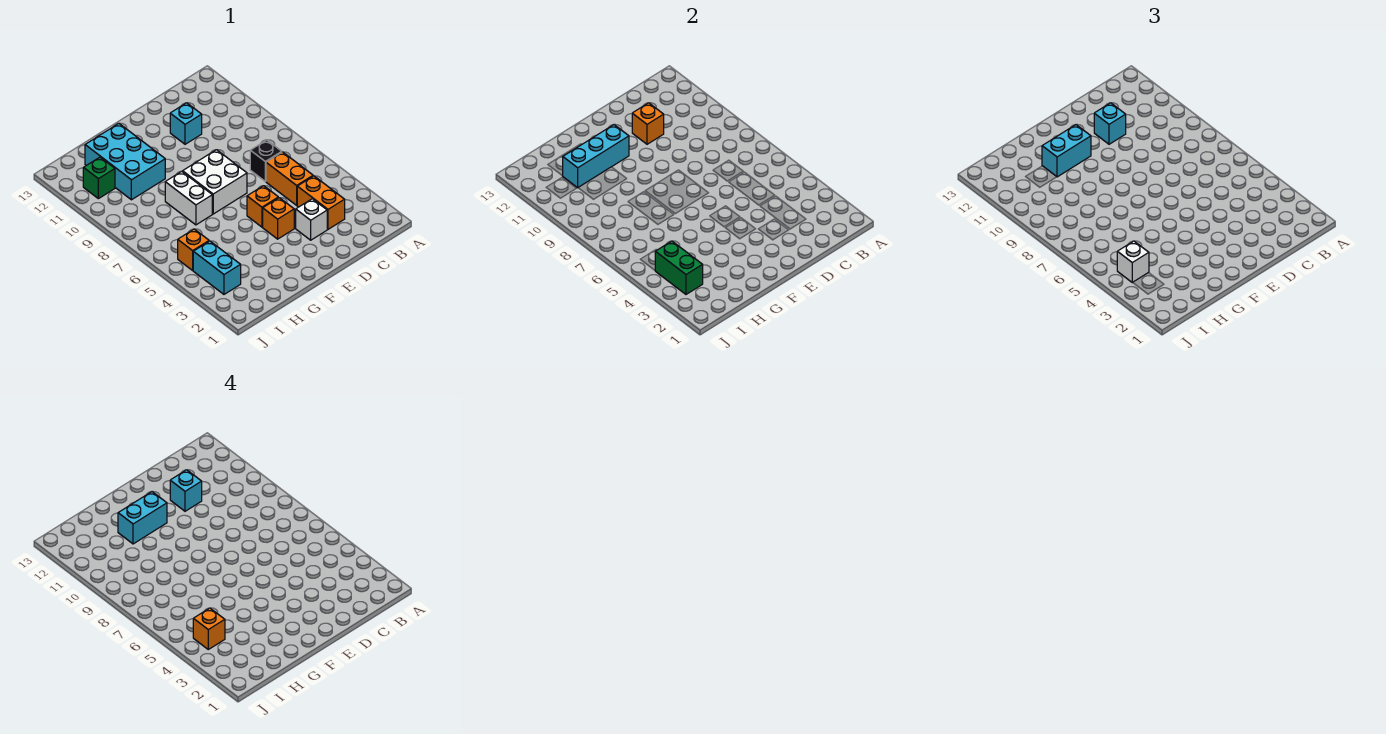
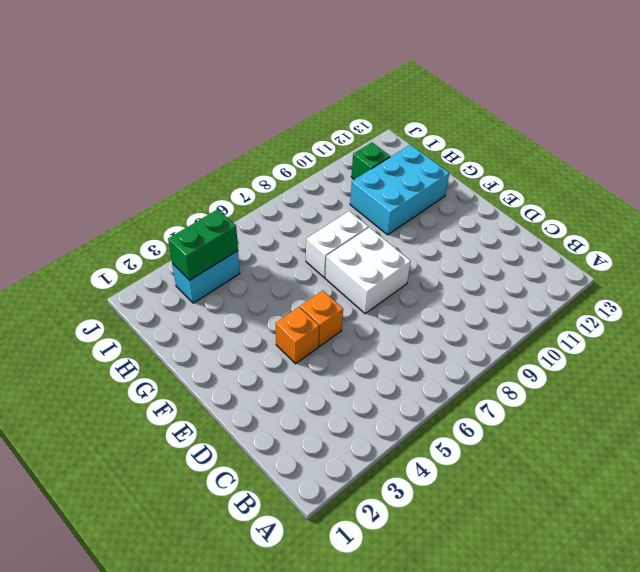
none -> orange 1x2 brick [297,176,345,229]
none -> orange 1x2 brick [266,152,313,205]
none -> black 1x1 brick [250,140,282,181]

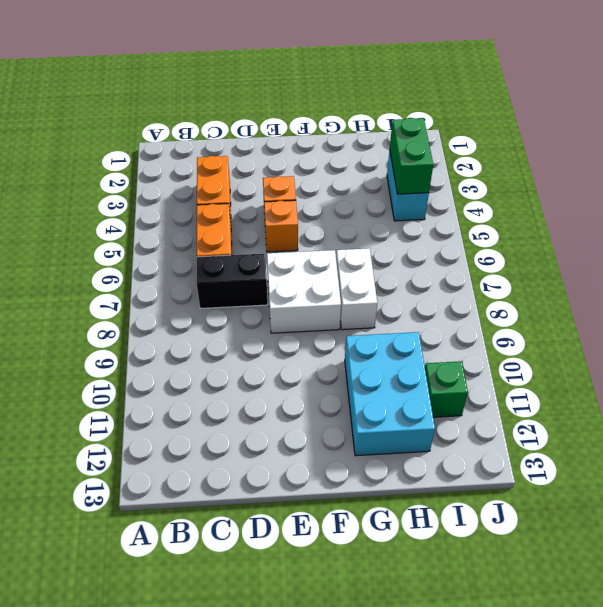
black 1x2 brick [197,254,268,309] -> black 1x1 brick [250,140,282,181]
none -> white 1x1 brick [296,199,327,240]
none -> cyan 1x1 brick [170,103,202,144]
none -> orange 1x1 brick [178,229,209,270]

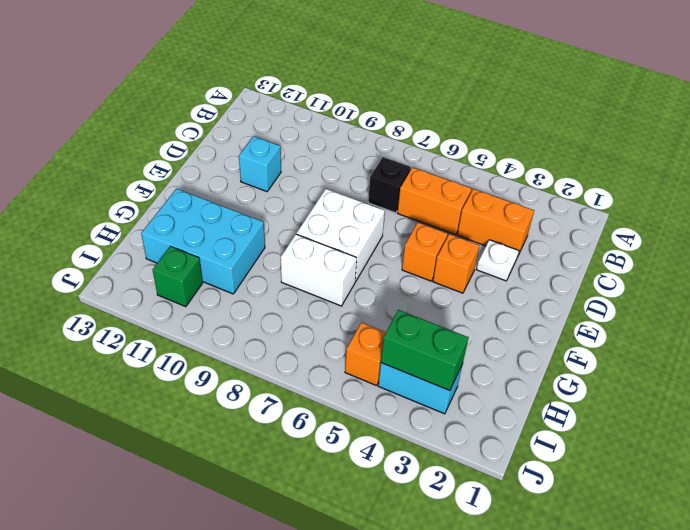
white 1x1 plate [477,240,519,281] -> white 1x1 brick [296,199,327,240]
none -> orange 1x1 brick [632,103,664,144]
none -> cyan 1x3 brick [563,125,629,188]
none -> cyan 1x1 brick [1094,103,1126,144]

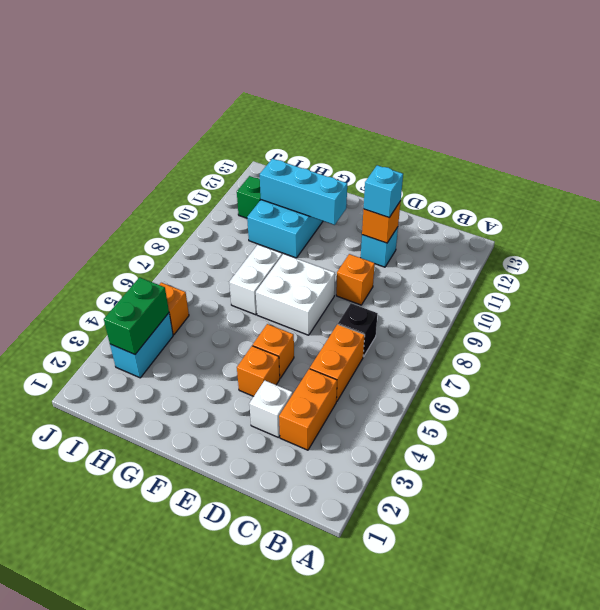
orange 1x1 brick [336,254,375,305] -> orange 1x1 brick moved to [193,608,225,649]
none -> cyan 1x2 brick [1042,125,1091,177]
none -> white 1x1 brick [1117,241,1149,283]
none -> cyan 1x1 brick [170,470,202,511]

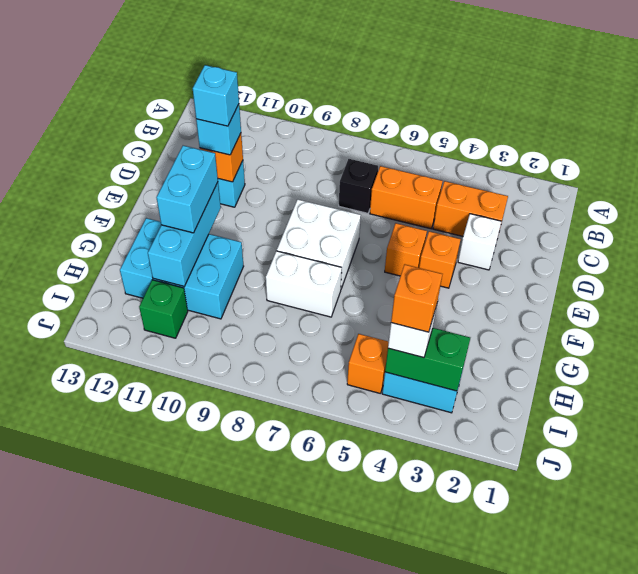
none -> cyan 1x2 brick [118,492,167,544]

